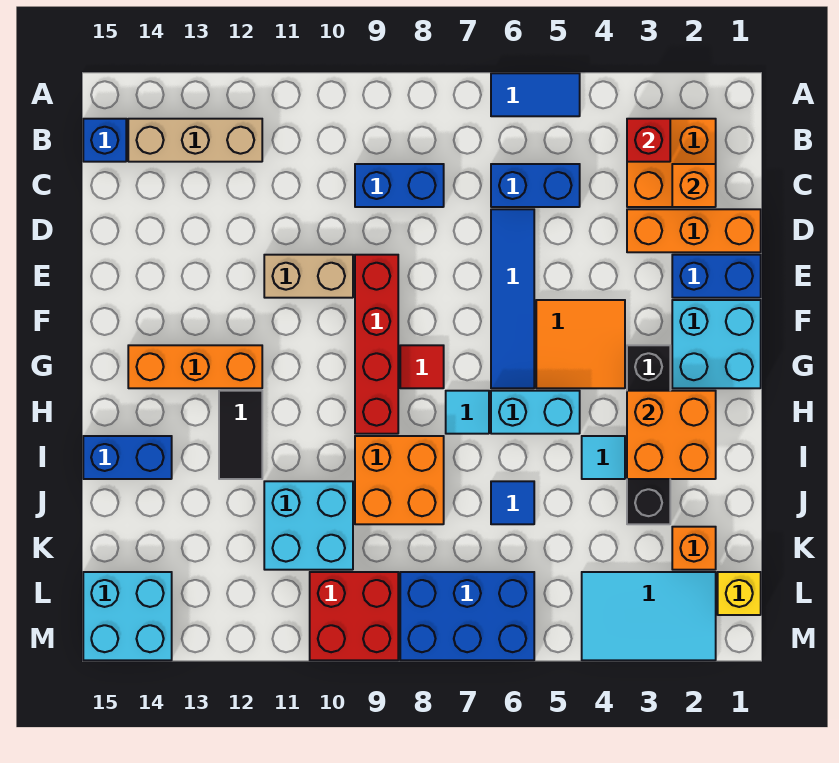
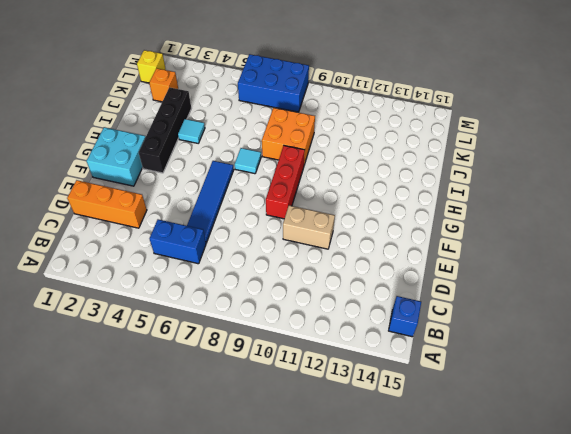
red 1x3 brick [266,146,305,219] -> red 1x4 brick [355,255,398,434]
none -> blue 1x2 tile [491,73,580,116]
none -> orange 2x2 brick [627,119,716,207]
none -> tan 1x3 brick [128,119,262,162]
none -> blue 1x2 brick [355,164,444,207]

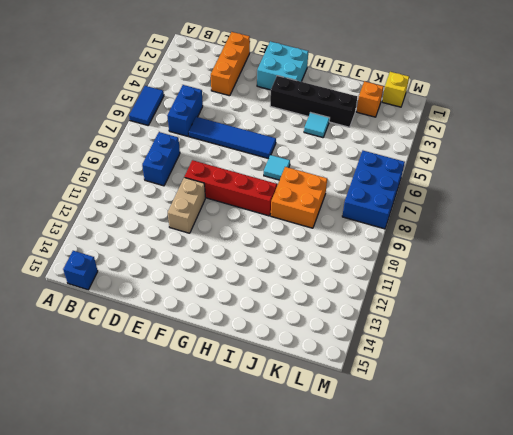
none -> orange 2x2 brick [627,119,716,207]
none -> tan 1x3 brick [128,119,262,162]
none -> blue 1x2 brick [672,255,761,298]
none -> orange 2x2 tile [536,300,625,388]

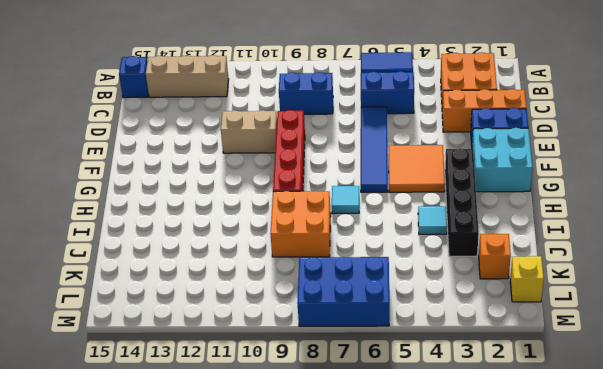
none -> red 1x1 tile [400,345,444,388]
none -> orange 1x3 brick [128,345,262,388]
none -> cyan 1x2 brick [491,391,580,434]
none -> black 1x2 tile [219,391,262,479]

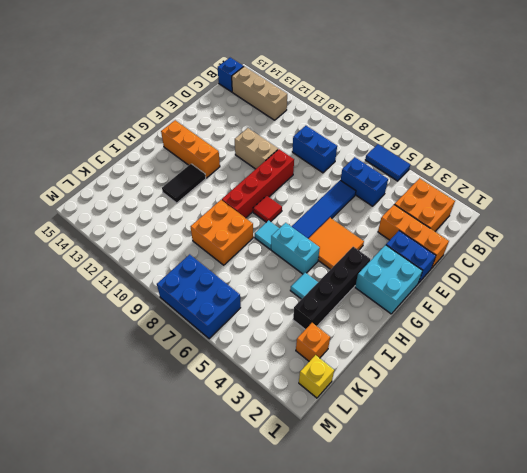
none -> blue 1x2 brick [83,436,172,479]
none -> blue 1x1 tile [491,481,534,524]
none -> cyan 2x2 brick [264,481,353,570]
none -> cyan 2x3 tile [582,572,716,660]

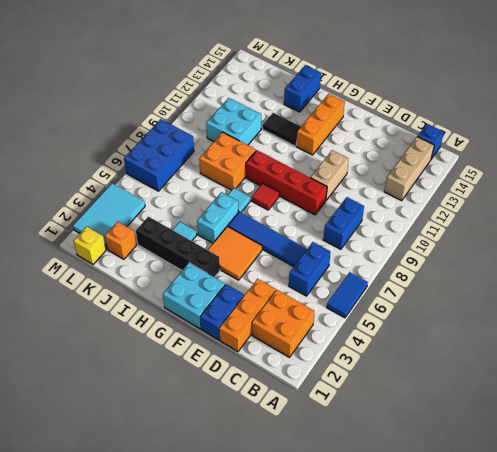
none -> blue 1x1 tile [491,481,534,524]
none -> red 2x2 brick [310,572,398,660]
none -> cyan 2x2 brick [83,572,172,660]
none -> red 1x1 brick [627,119,670,162]

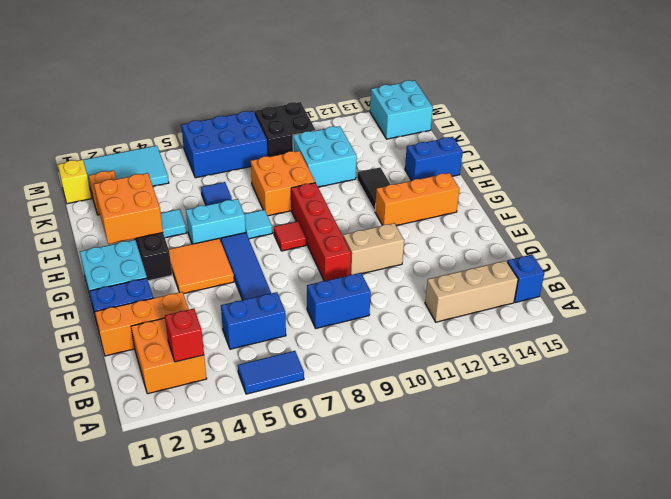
black 2x2 brick [254,102,316,157] -> red 2x2 brick [310,572,398,660]
none -> orange 1x1 brick [672,164,716,207]

